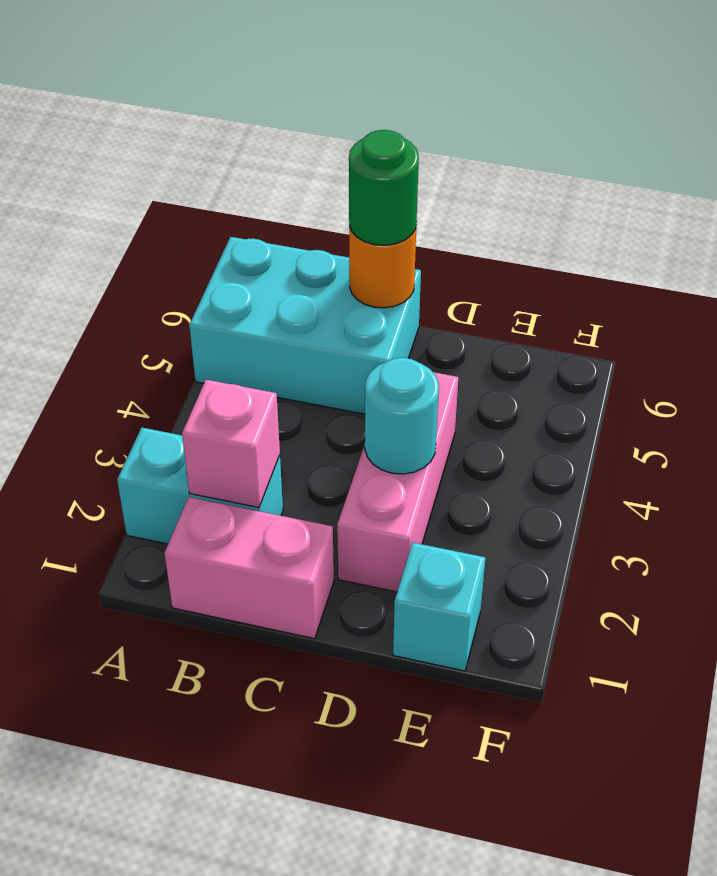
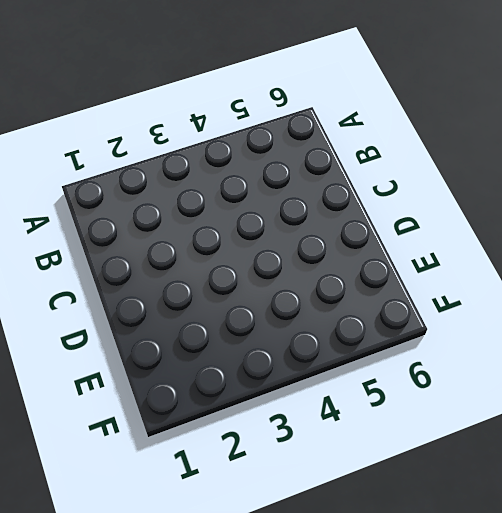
none -> cyan 1x2 brick [117,428,283,544]
none -> cyan 2x3 brick [189,237,421,414]

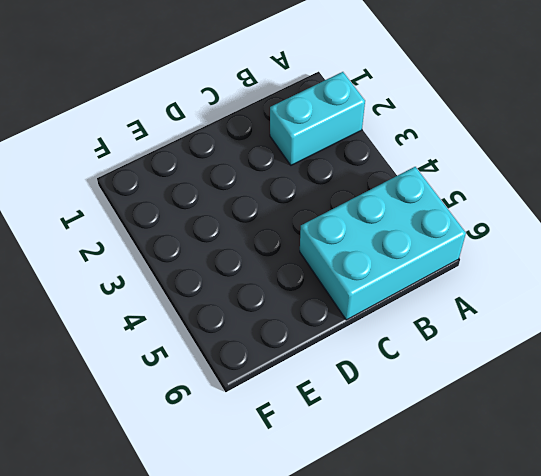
none -> pink 1x2 brick [165,497,334,639]
none -> pink 1x3 brick [337,372,458,592]

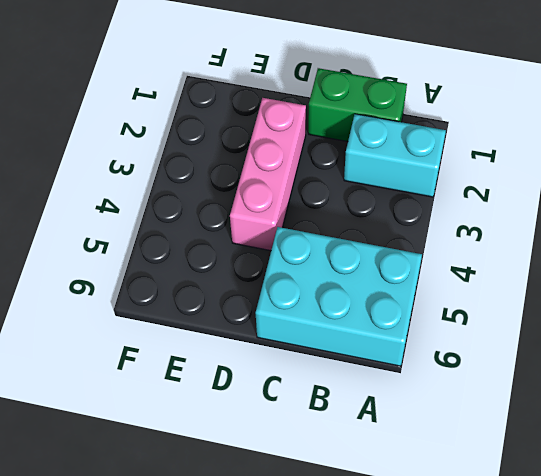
green 1x2 brick [308,68,407,142] -> pink 1x2 brick [165,497,334,639]
none -> cyan 1x1 brick [393,542,485,671]
none -> pink 1x1 brick [182,380,280,508]

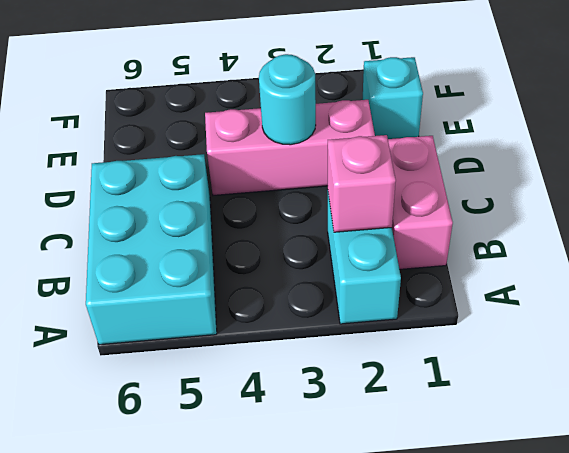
none -> orange 1x1 round brick [349,226,416,308]
none -> green 1x1 round brick [349,130,419,245]

